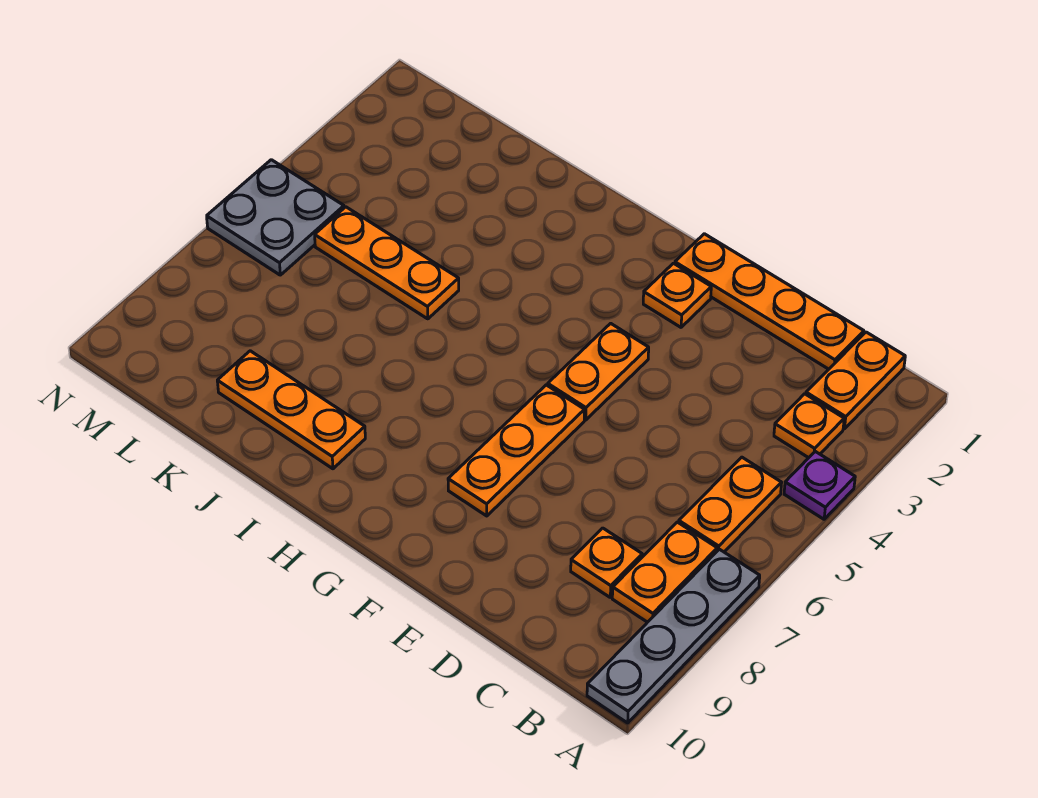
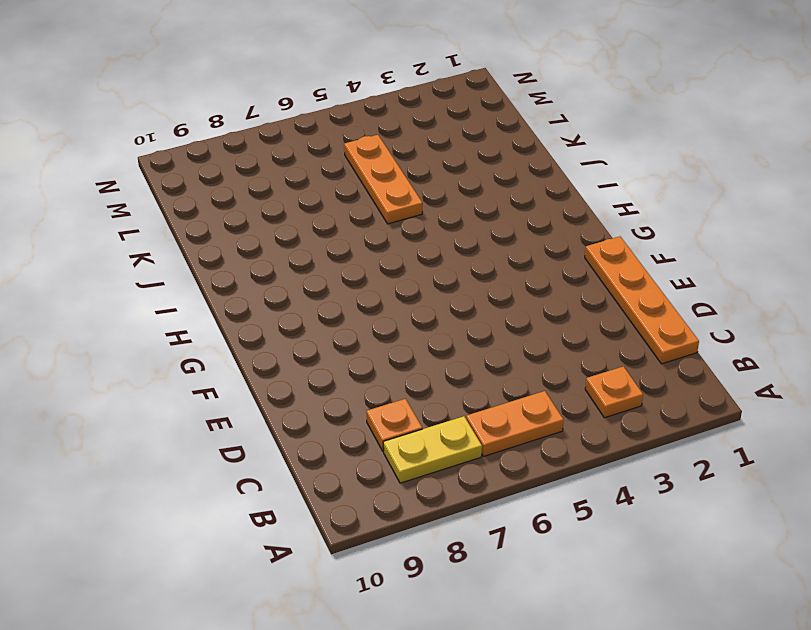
yellow 1x2 plate [383,416,482,483] -> orange 1x2 plate [612,522,717,622]
none -> purple 1x1 plate [784,451,855,519]
none -> grey 1x4 plate [587,549,760,723]
none -> orange 1x2 plate [806,332,905,429]

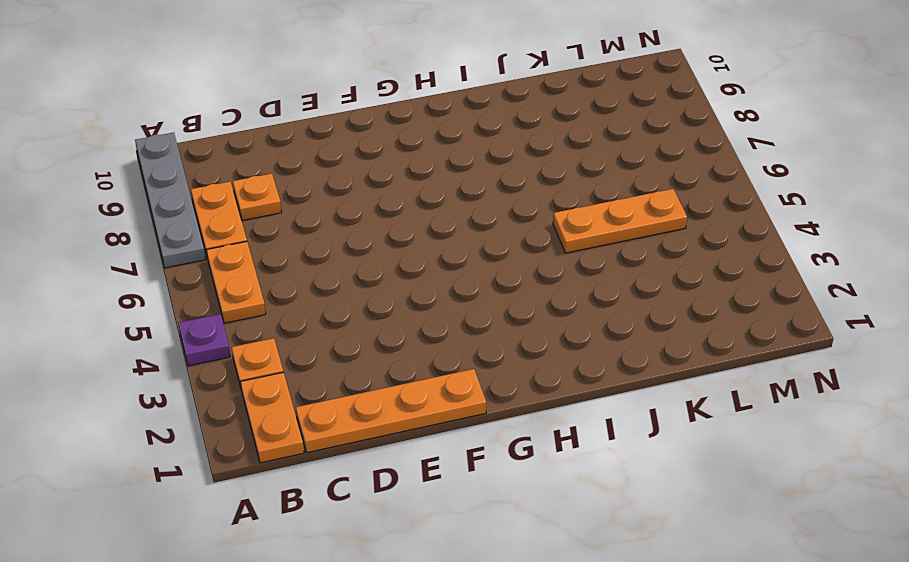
none -> orange 1x1 plate [643,263,711,327]
none -> orange 1x2 plate [548,323,649,420]
none -> orange 1x3 plate [448,385,584,516]

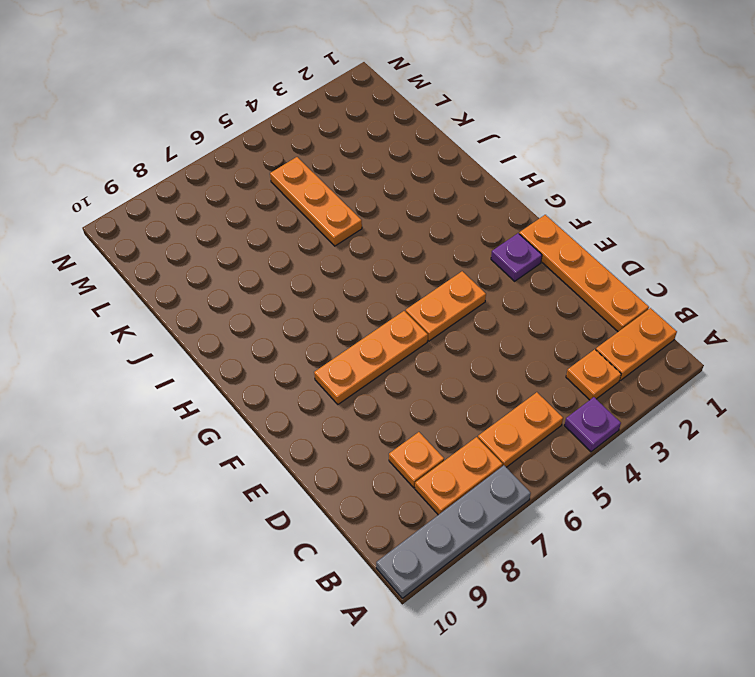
purple 1x1 plate [491,233,542,281] -> orange 1x1 plate [643,263,711,327]
none -> orange 1x3 plate [217,351,365,469]
none -> grey 2x2 plate [207,160,344,275]

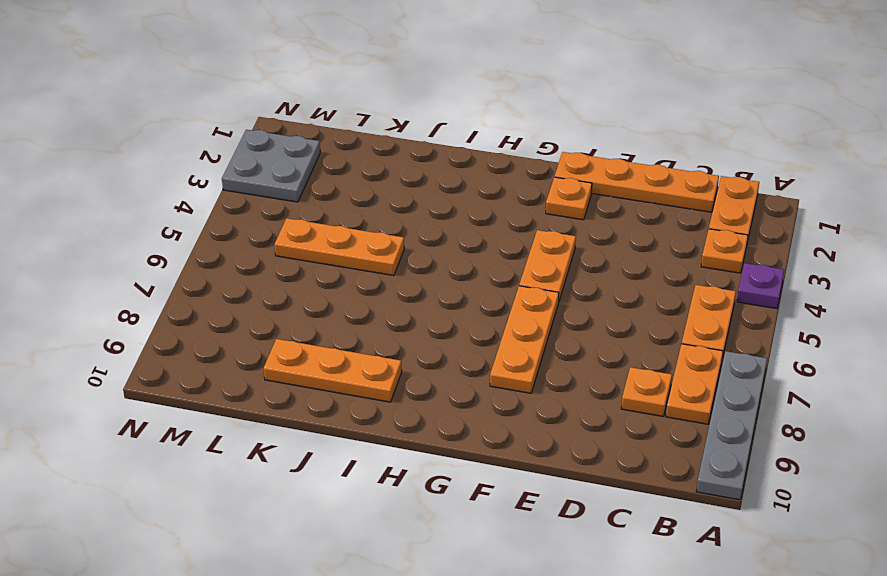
grey 2x2 plate [222,130,320,202] -> grey 2x2 plate moved to [207,160,344,275]

